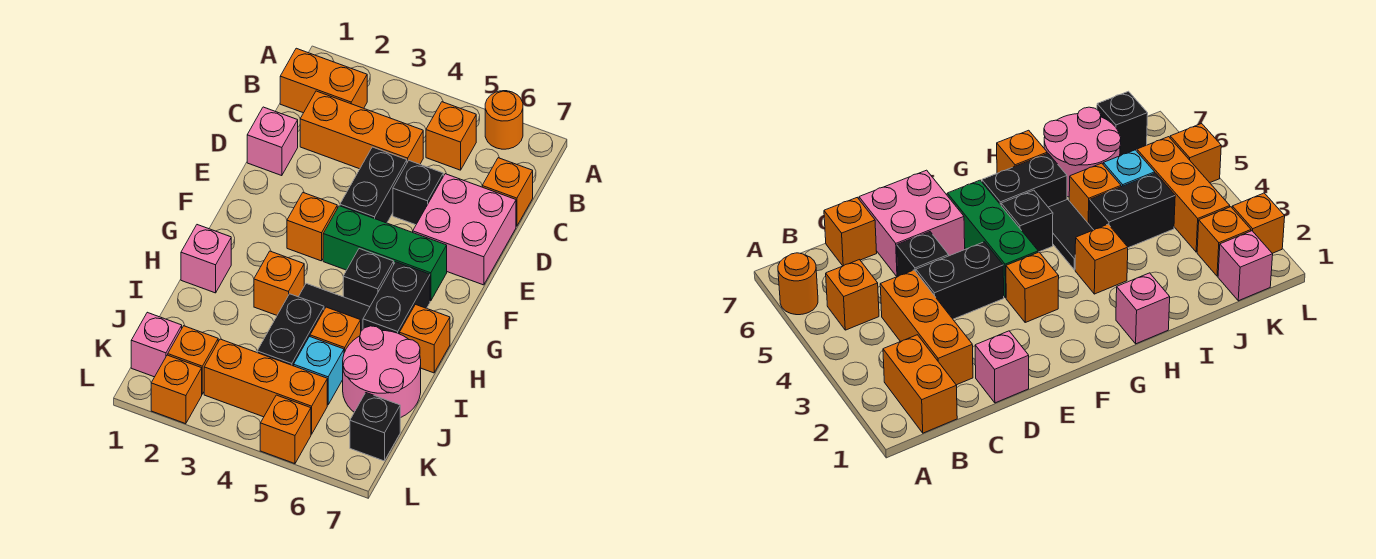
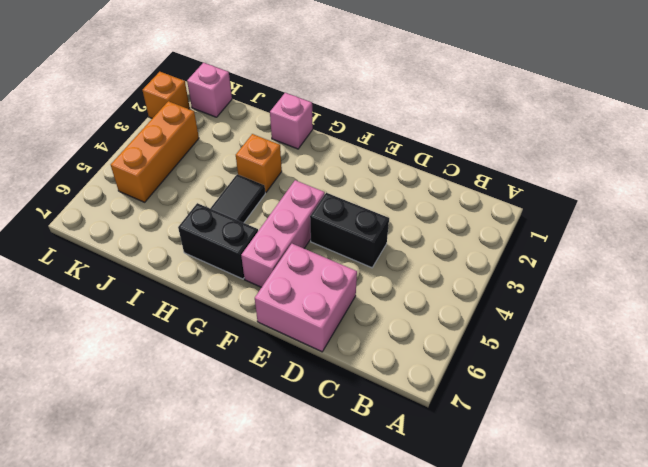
pink 1x3 brick [241,180,325,287] -> green 1x3 brick [323,206,447,301]
none -> orange 1x1 round brick [485,91,523,149]
none -> orange 1x2 brick [280,48,367,113]
none -> orange 1x1 brick [426,102,476,170]

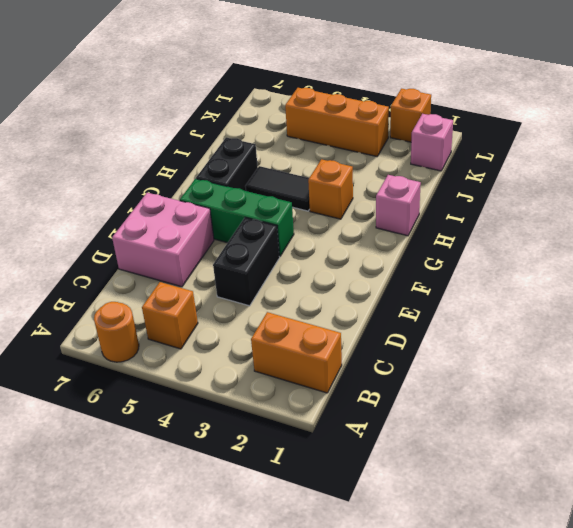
none -> orange 1x3 brick [300,91,423,169]
none -> orange 1x1 brick [482,158,533,226]
none -> pink 1x1 brick [247,107,298,176]

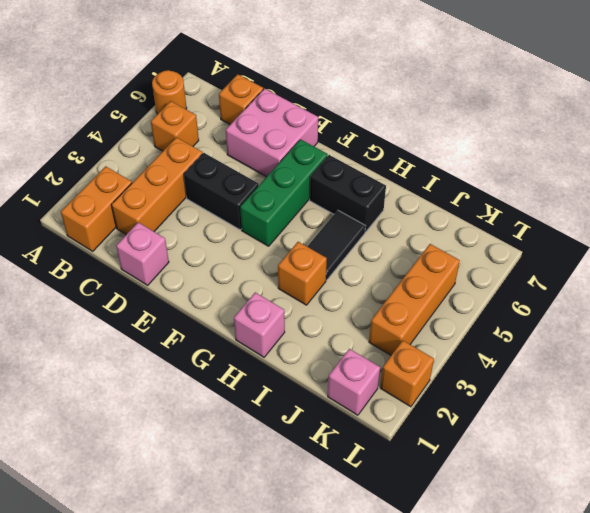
none -> black 1x1 brick [393,161,443,225]
none -> orange 1x1 brick [287,193,337,261]
none -> black 1x1 brick [343,249,394,307]

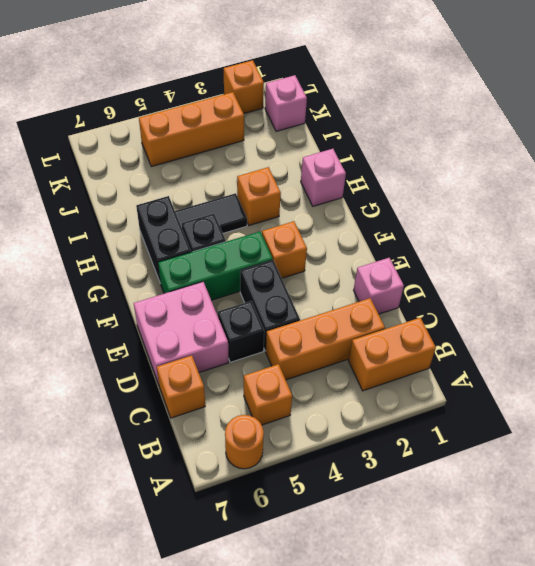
none -> orange 1x1 brick [400,305,450,373]
none -> black 1x2 brick [257,294,324,366]
none -> orange 1x1 brick [310,307,361,353]

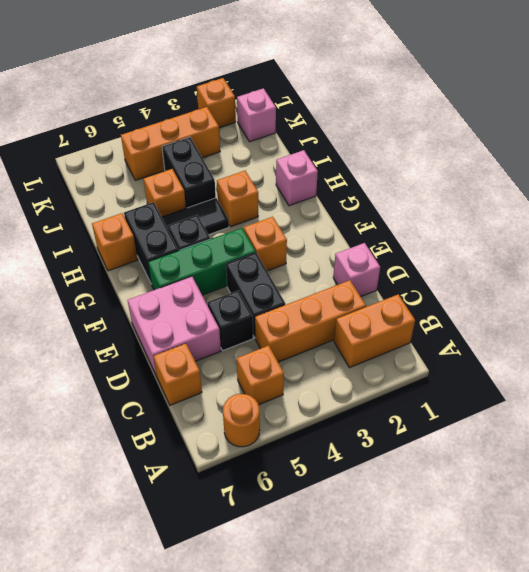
none -> pink 2x2 round brick [343,326,421,418]
none -> cyan 1x1 brick [294,337,344,405]
none -> orange 1x1 brick [168,326,218,394]

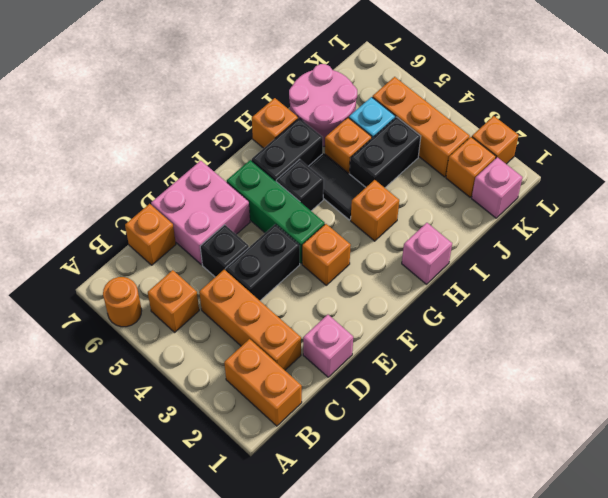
none -> black 1x1 brick [350,393,400,461]
none -> orange 1x1 brick [260,395,311,464]

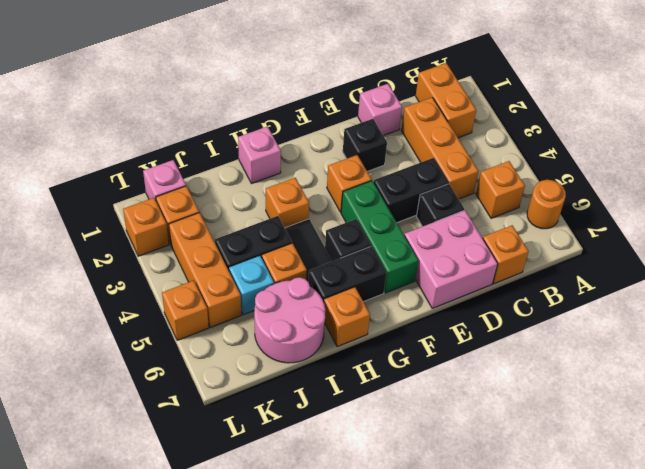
black 1x1 brick [343,119,387,171] -> black 1x1 brick moved to [350,393,400,461]

